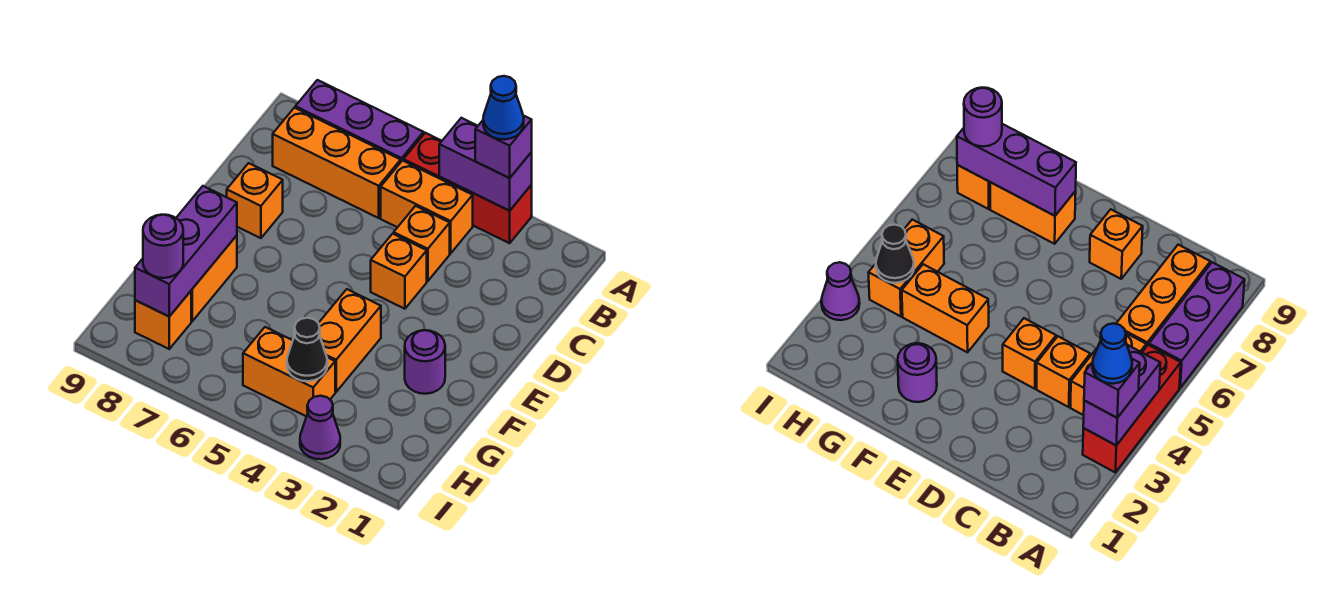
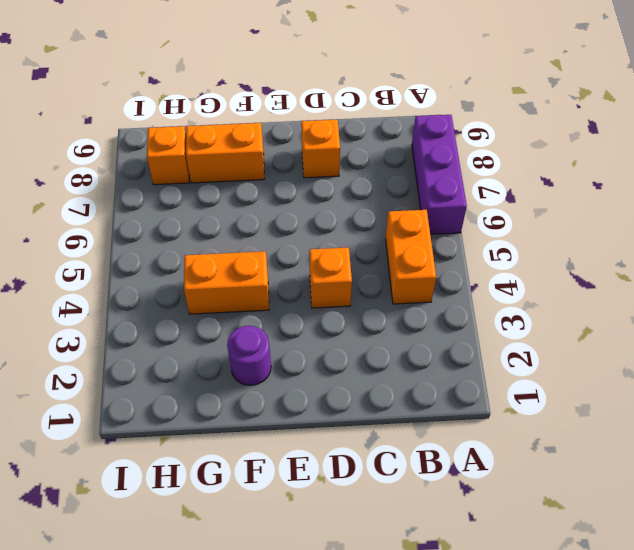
none -> red 1x3 brick [403,133,532,243]
none -> orange 1x3 brick [273,108,401,218]
none -> orange 1x1 brick [394,206,450,281]

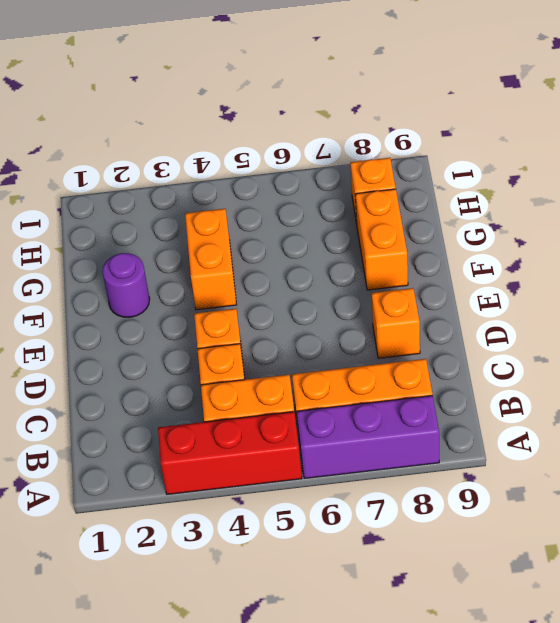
none -> orange 1x2 brick [243,327,335,416]
none -> purple 1x1 cone [300,396,340,459]
none -> purple 1x2 brick [439,118,532,211]

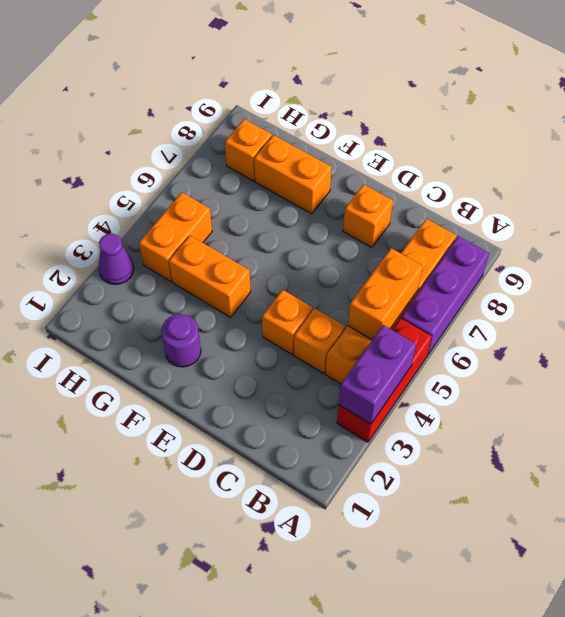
orange 1x2 brick [348,248,423,340] -> none
none -> purple 1x3 brick [135,186,237,316]
none -> black 1x1 cone [287,318,327,381]
none -> purple 1x1 brick [475,116,532,178]

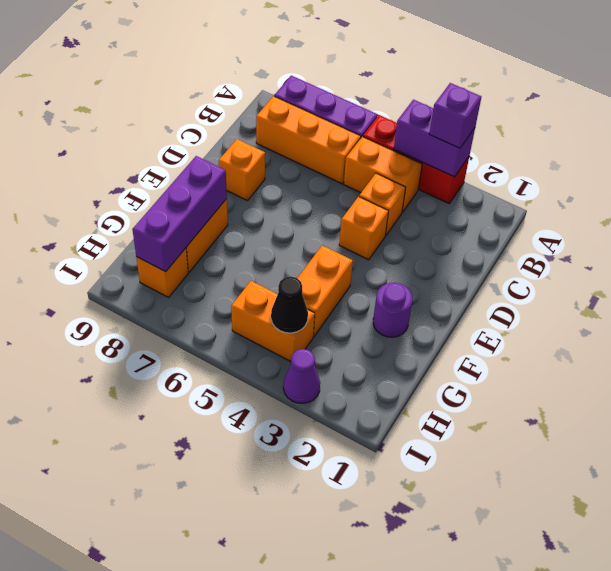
none -> purple 1x1 round brick [143,215,183,278]
none -> blue 1x1 cone [483,76,524,140]

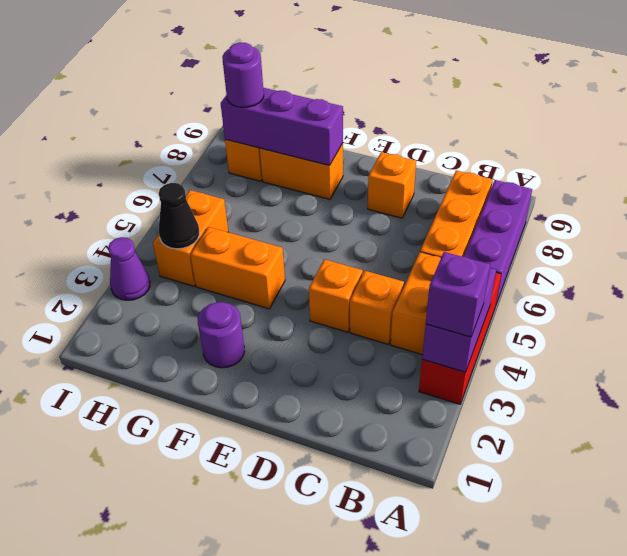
none -> blue 1x1 cone [483,76,524,140]

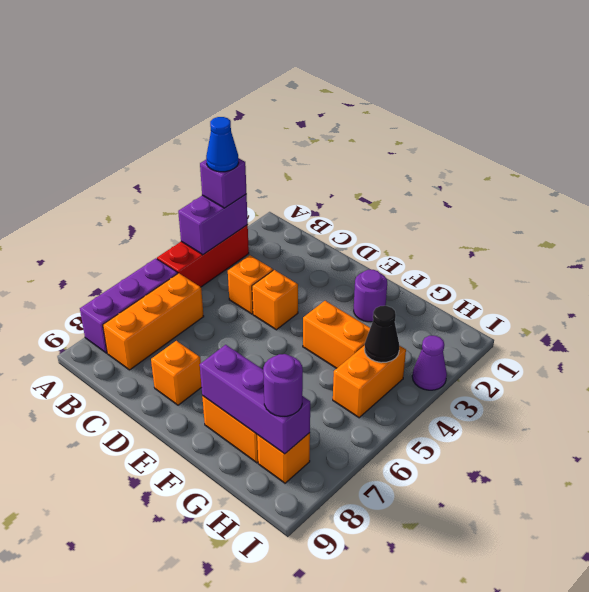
none -> orange 1x2 brick [381,161,473,253]

